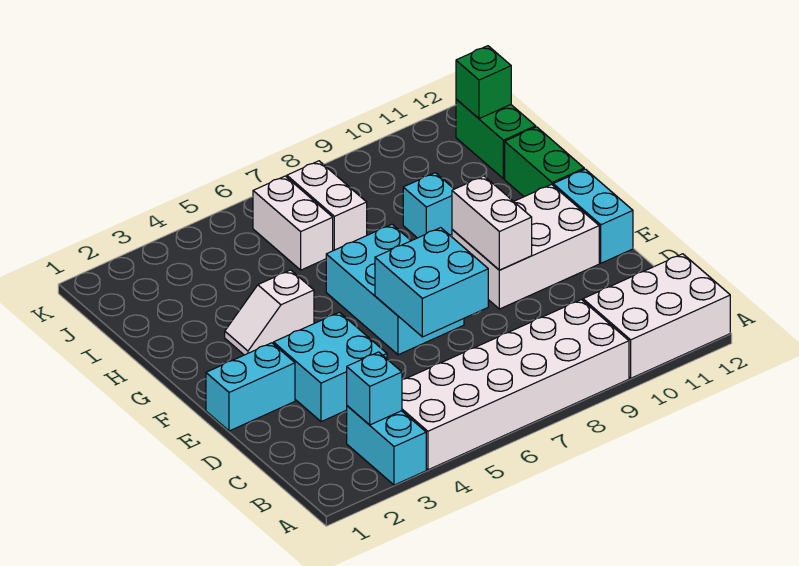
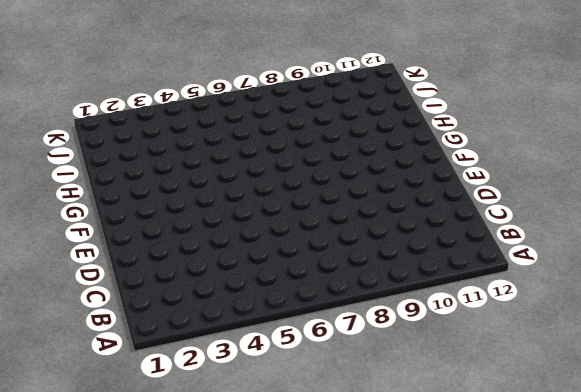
none -> cyan 1x2 brick [347,406,426,485]
none -> white 2x6 brick [402,300,629,470]
none -> white 2x3 brick [583,254,730,378]

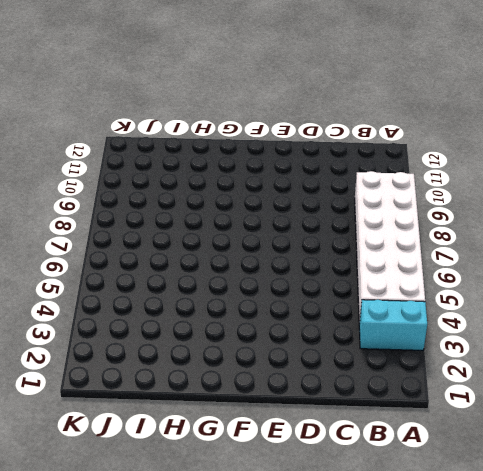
none -> white 2x3 brick [583,254,730,378]
none -> cyan 2x2 brick [274,312,387,422]
none -> cyan 1x2 brick [206,343,295,431]

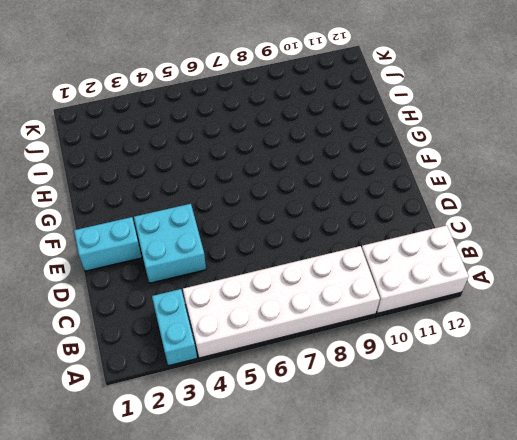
none -> cyan 2x3 brick [326,224,464,355]
none -> white 2x3 brick [452,185,599,309]
none -> cyan 1x2 brick [553,169,633,263]

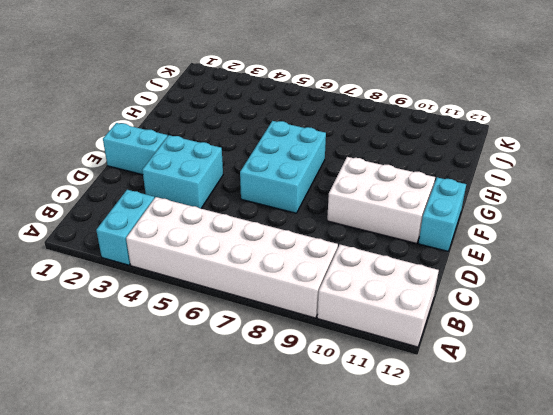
none -> white 1x2 slope [225,270,314,355]
none -> green 1x2 brick [505,127,584,197]
none -> cyan 1x1 brick [403,173,454,238]

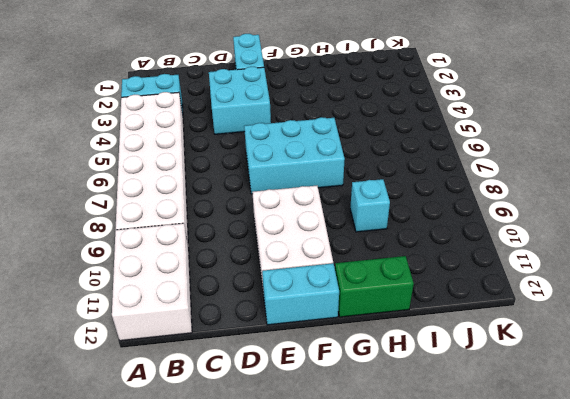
none -> white 1x2 slope [225,270,314,355]
none -> white 1x2 brick [253,176,333,270]
none -> white 1x2 brick [287,161,367,251]

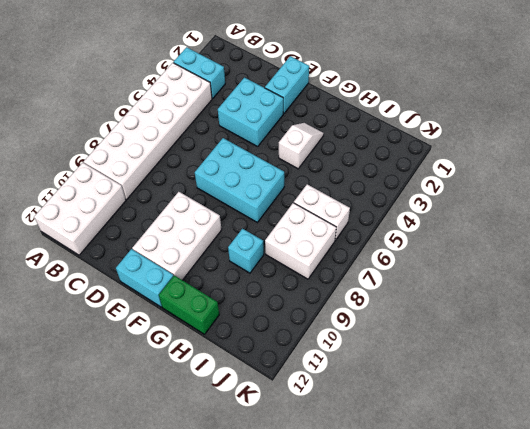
white 2x2 brick [265,203,336,279] -> white 1x2 brick [287,161,367,251]
none -> green 1x2 brick [456,99,536,179]
none -> cyan 1x1 brick [347,352,402,425]
none -> cyan 2x2 brick [375,228,488,337]

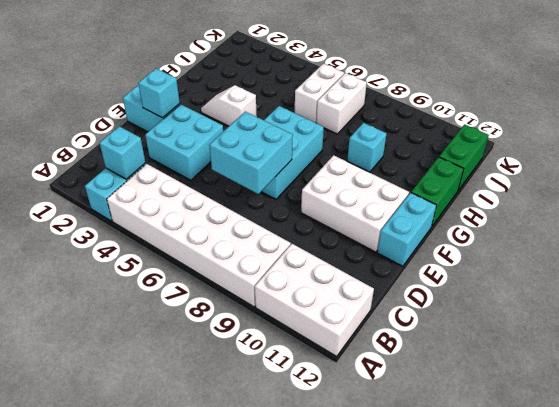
cyan 1x1 brick [138,69,180,118] -> none
none -> white 1x2 brick [452,176,532,270]
none -> green 1x1 brick [456,46,511,119]

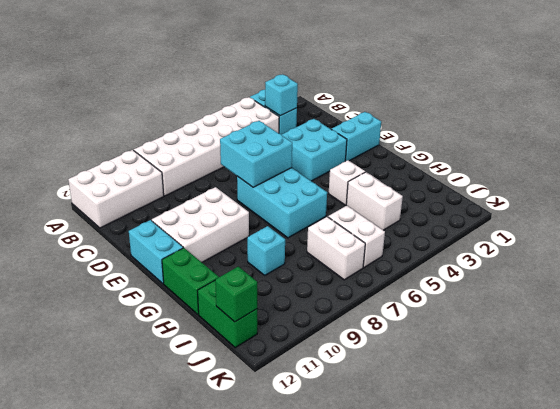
white 1x2 brick [346,172,403,230] -> white 1x2 brick moved to [452,176,532,270]

